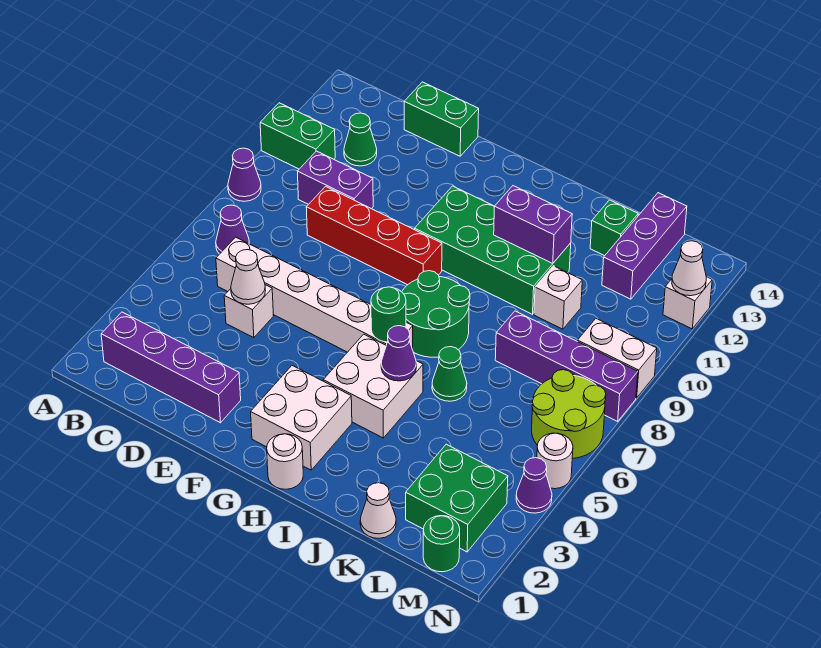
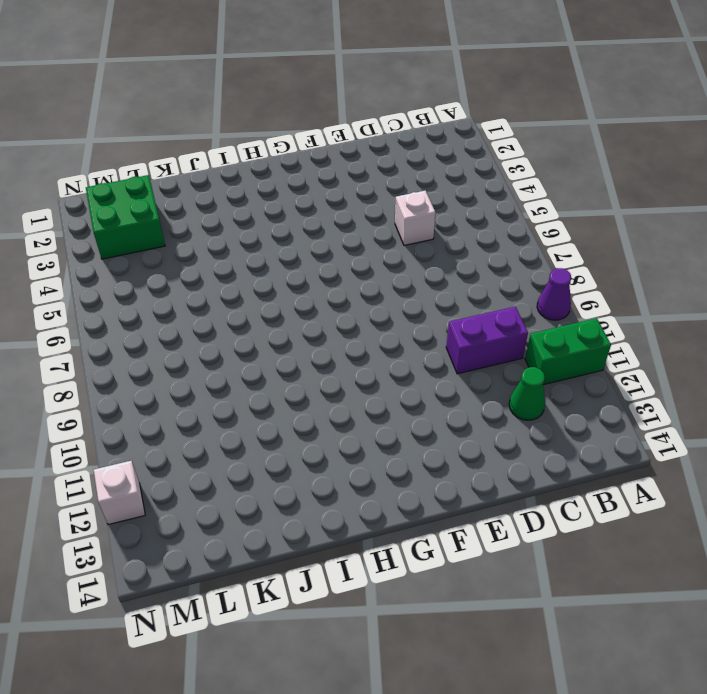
none -> purple 1x4 brick [101,312,241,423]
none -> purple 1x1 cone [216,205,249,254]
none -> white 1x6 brick [216,237,413,352]
none -> red 1x4 brick [306,186,442,285]

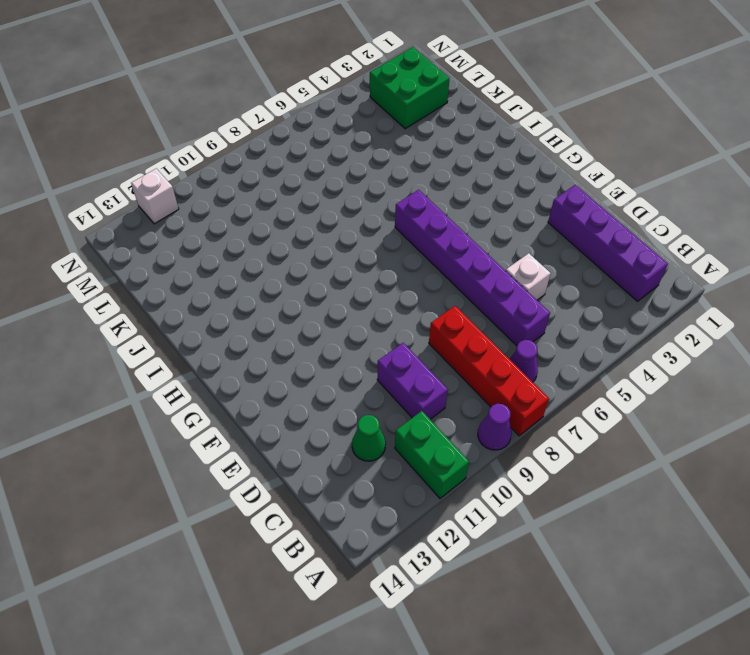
red 1x4 brick [429,306,549,436] -> red 1x4 brick moved to [306,186,442,285]
purple 1x6 brick [395,190,550,346] -> white 1x6 brick [216,237,413,352]
none -> green 1x2 brick [404,82,479,156]
none -> white 2x2 brick [251,366,352,470]
none -> green 2x4 brick [415,186,571,314]
none -> white 1x1 round brick [267,434,303,489]

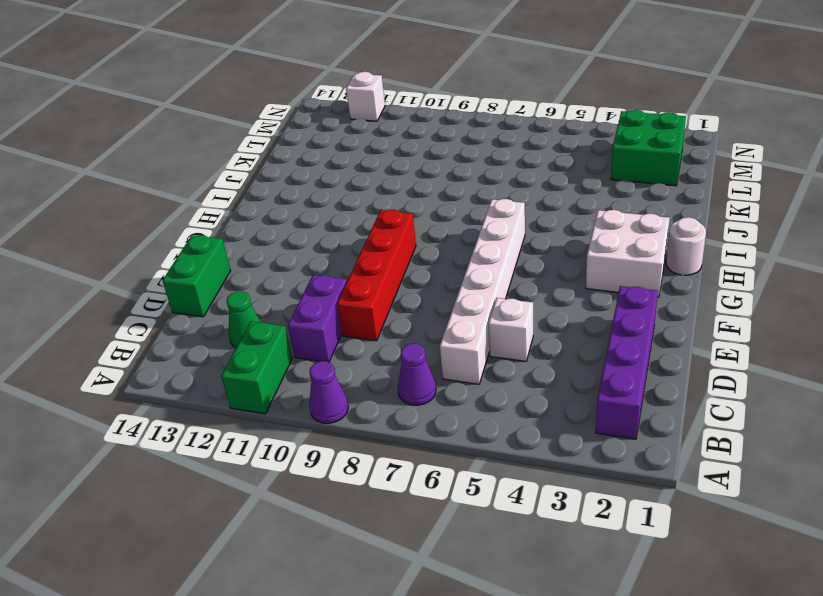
none -> green 2x4 brick [415,186,571,314]
none -> white 2x2 brick [323,334,423,438]
none -> green 2x2 round brick [402,271,470,357]
none -> green 1x1 cone [432,347,467,401]

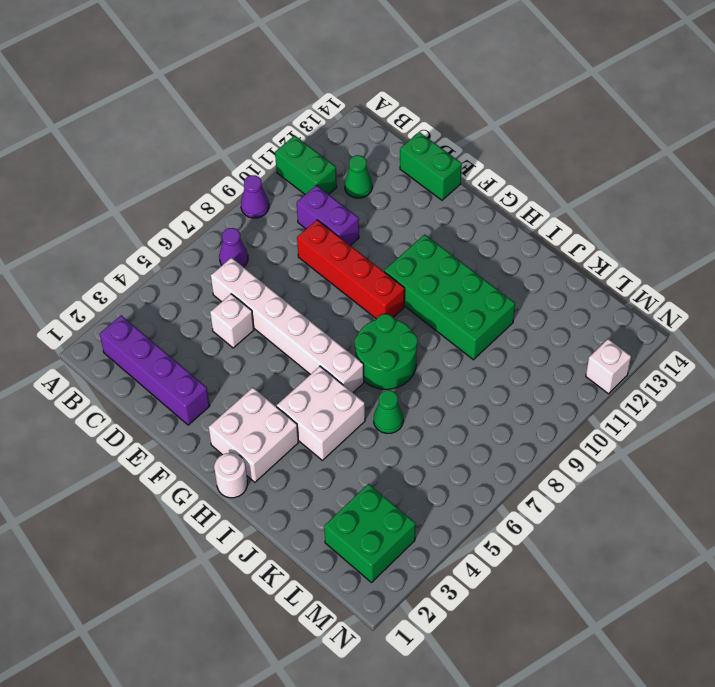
none -> white 1x1 cone [360,483,396,538]
none -> purple 1x4 brick [495,311,638,421]
none -> white 1x1 brick [534,266,582,329]
none -> green 1x1 brick [590,200,638,256]

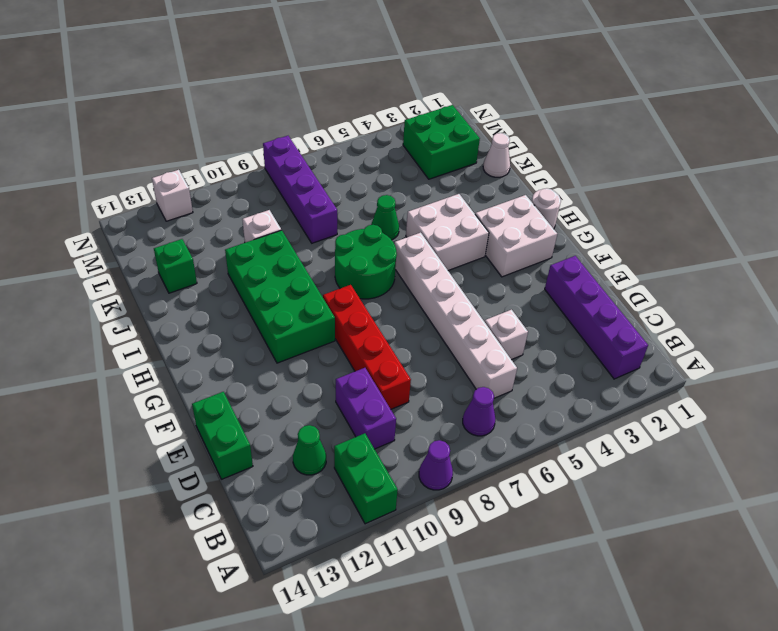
none -> purple 1x3 brick [602,193,687,299]
none -> green 1x1 round brick [423,516,460,572]
none -> lime 2x2 round brick [532,370,606,458]
none -> white 1x2 brick [578,319,657,398]

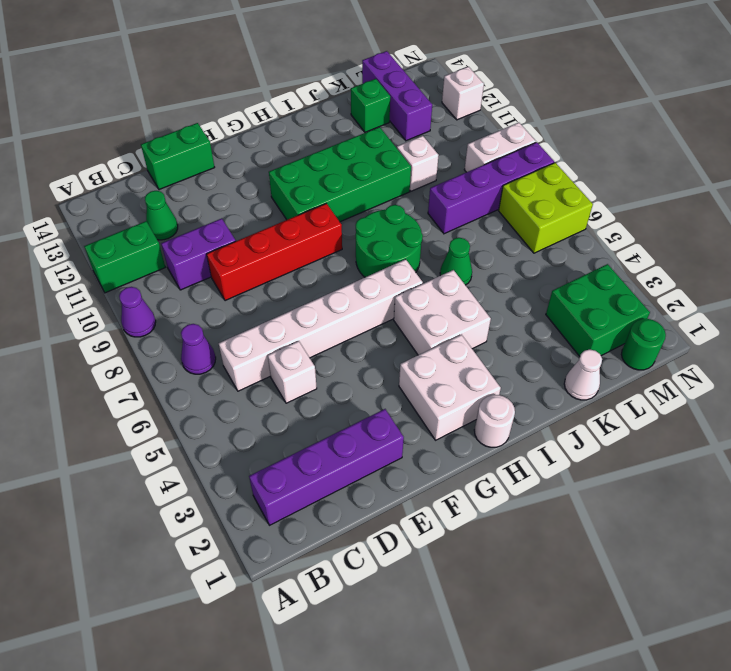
lime 2x2 brick [499,163,593,253] -> lime 2x2 round brick [532,370,606,458]
none -> purple 1x1 cone [516,458,552,513]
none -> white 1x1 round brick [537,433,573,489]
none -> white 1x1 cone [231,250,265,304]
none -> green 1x1 round brick [371,287,406,342]

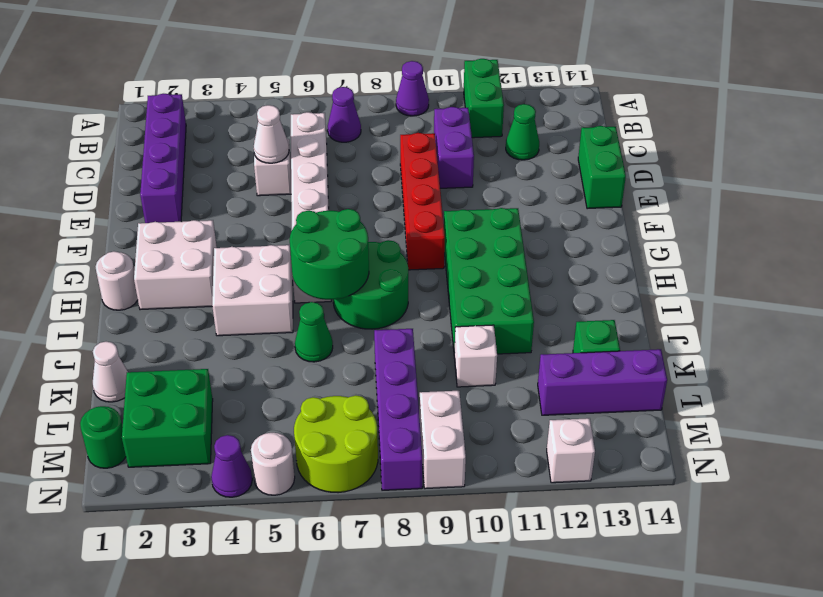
green 2x2 round brick [290,209,369,300] -> green 1x1 round brick [371,287,406,342]
none -> purple 1x1 cone [381,326,416,381]
none -> purple 1x2 brick [494,186,572,263]
none -> white 1x1 cone [672,241,706,296]

